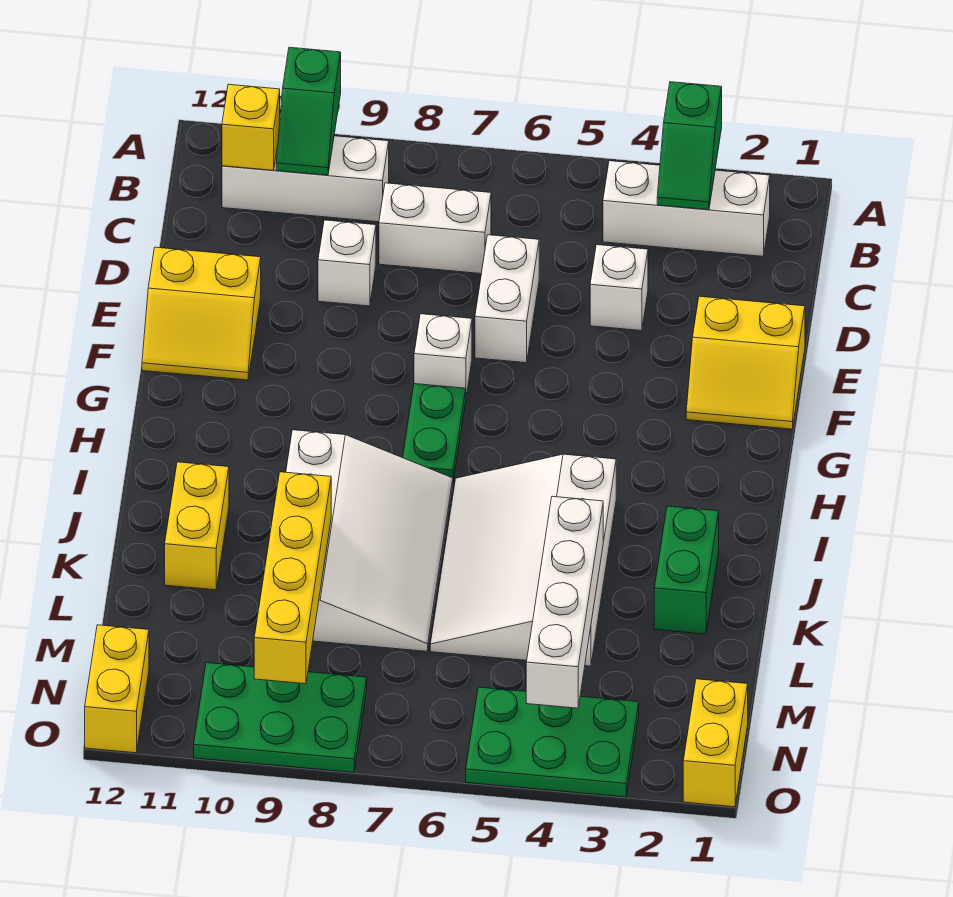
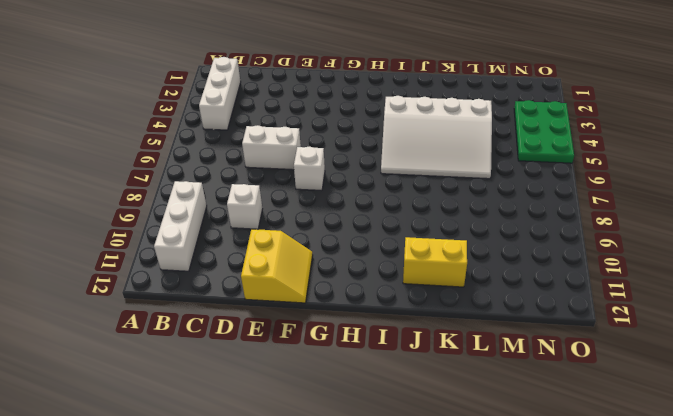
none -> white 1x2 brick [379,183,491,274]
none -> white 1x1 brick [590,245,648,331]
none -> yellow 2x2 slope [686,296,805,429]

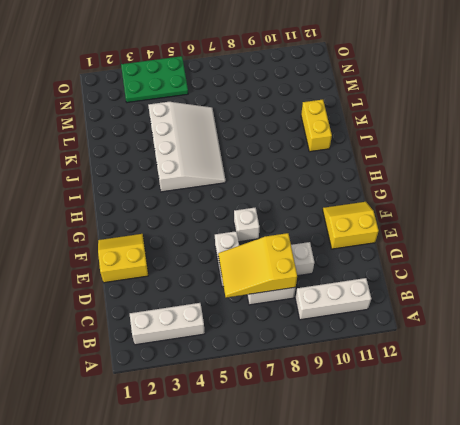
yellow 2x3 slope [218,233,297,298] -> none
none -> white 1x1 brick [590,245,648,331]
none -> green 1x2 plate [403,384,466,482]
none -> white 3x4 slope [286,430,453,651]

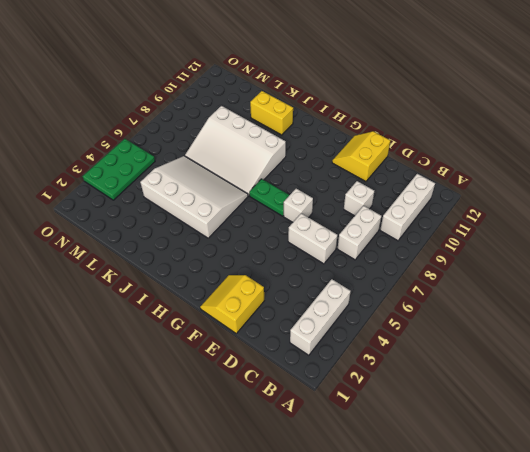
none -> white 1x1 brick [590,245,648,331]
none -> green 1x2 brick [654,506,719,634]
none -> yellow 1x2 brick [683,679,748,807]

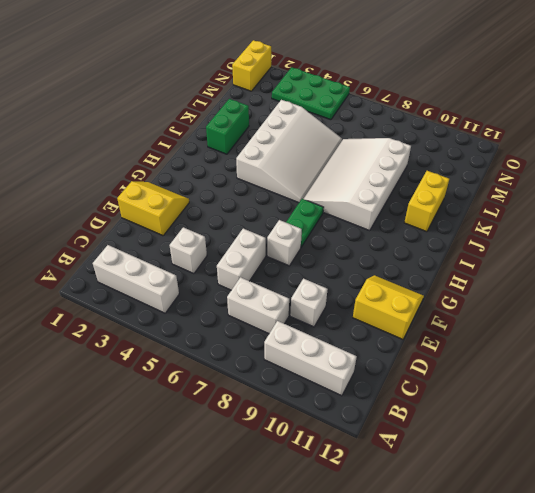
none -> green 2x3 plate [194,663,367,772]
none -> yellow 1x2 brick [85,625,149,753]
none -> green 1x2 slope [657,82,722,210]

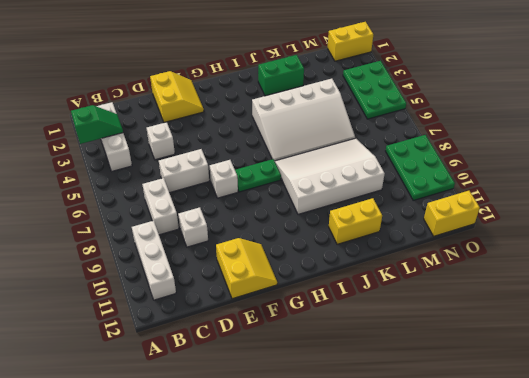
none -> green 1x2 slope [276,47,341,175]
none -> yellow 1x1 brick [222,84,280,170]
none -> white 1x4 brick [526,496,603,708]

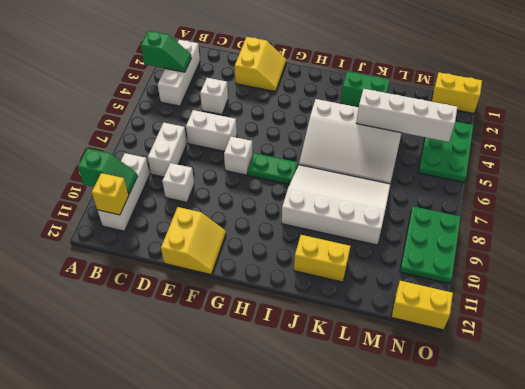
none -> yellow 1x4 brick [254,472,331,684]

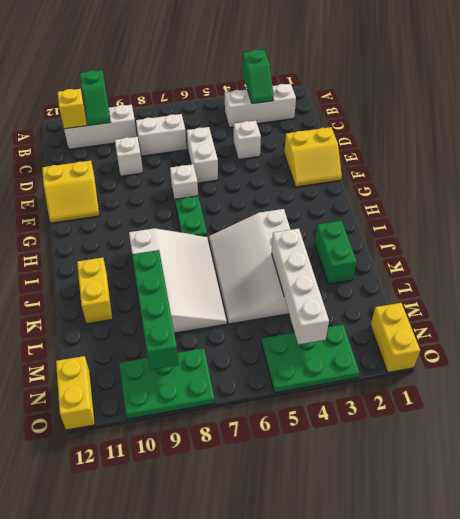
green 1x4 brick [132,250,179,370] -> yellow 1x4 brick [254,472,331,684]

